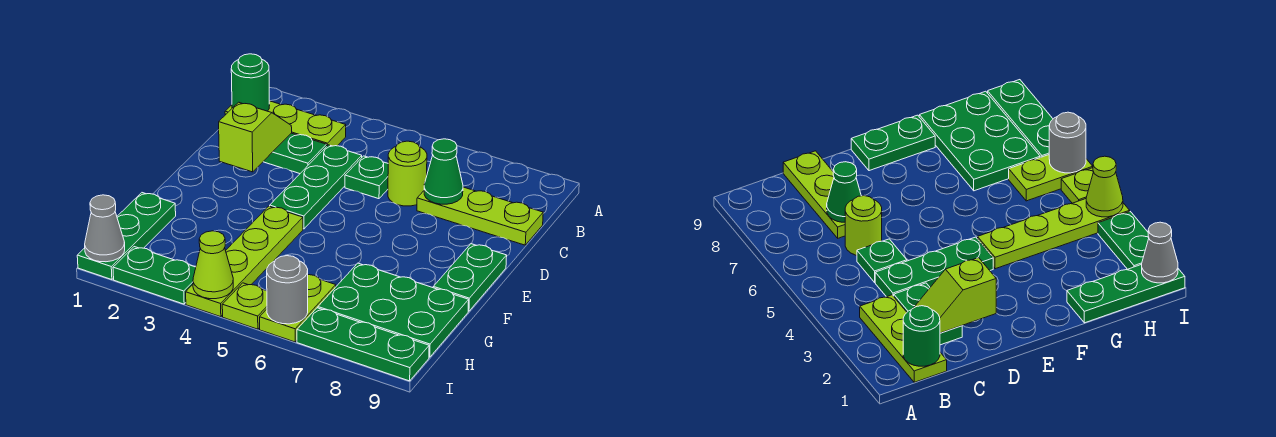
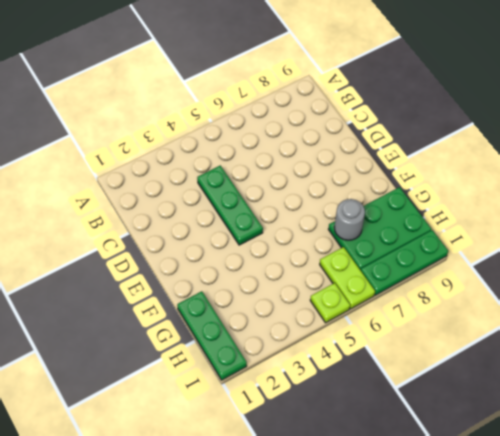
grey 1x1 round brick [334,199,365,240] -> grey 1x1 round brick moved to [267,256,308,324]
none -> lime 1x3 plate [225,101,346,146]
none -> green 1x2 plate [263,133,327,174]
none -> green 1x1 plate [345,156,388,199]

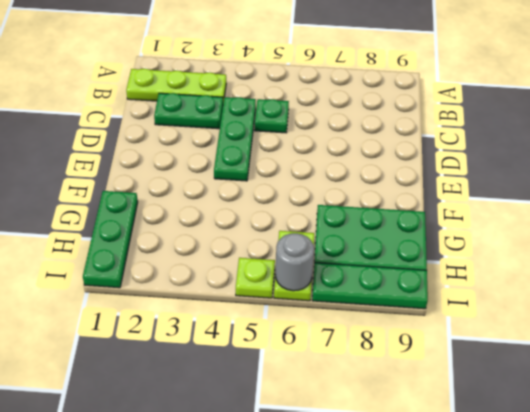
none -> lime 1x1 round brick [388,141,427,206]
none -> lime 1x3 plate [417,187,543,245]
none -> green 1x2 plate [433,244,507,311]

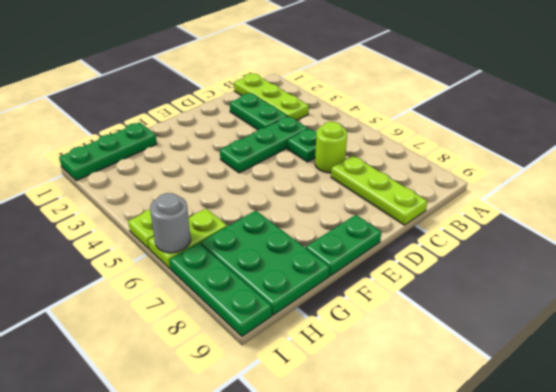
none -> lime 1x4 plate [186,206,303,317]
none -> green 1x2 plate [113,247,196,304]
none -> green 1x1 round brick [231,54,270,111]

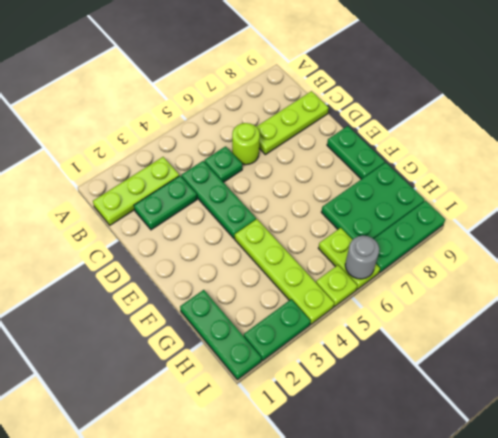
none -> green 1x1 round brick [231,54,270,111]
none -> lime 1x2 slope [219,102,292,172]
none -> green 1x1 cone [424,139,463,204]

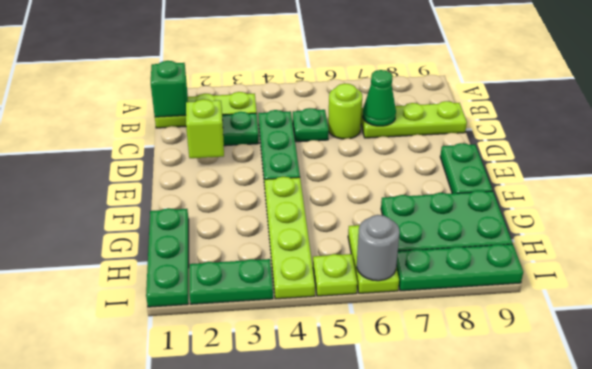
green 1x1 brick [151,61,188,117] -> green 1x1 round brick [231,54,270,111]
none -> grey 1x1 cone [85,195,125,262]
none -> lime 1x1 cone [193,231,233,299]

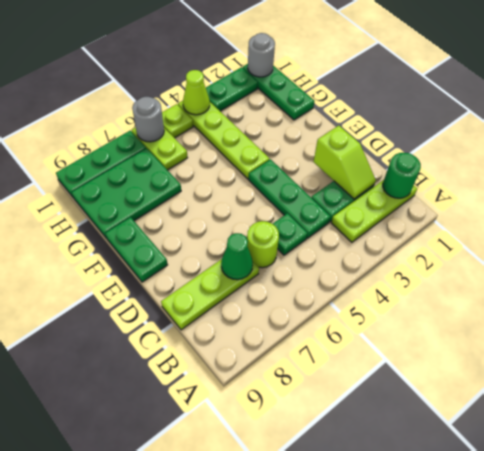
grey 1x1 round brick [248,33,275,77] -> grey 1x1 cone [85,195,125,262]

